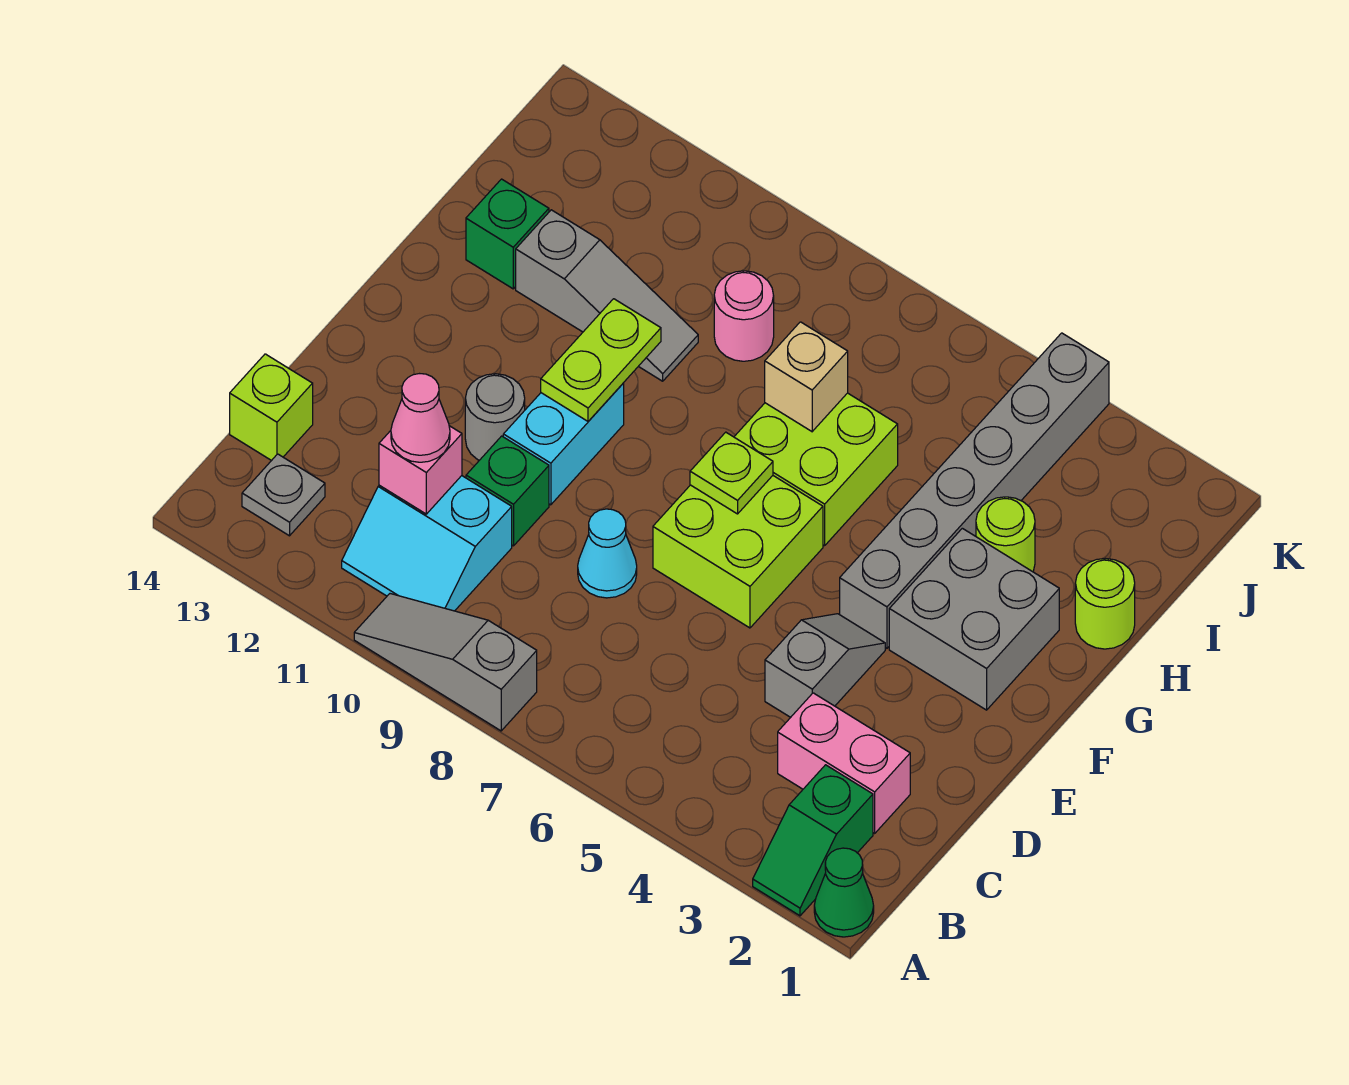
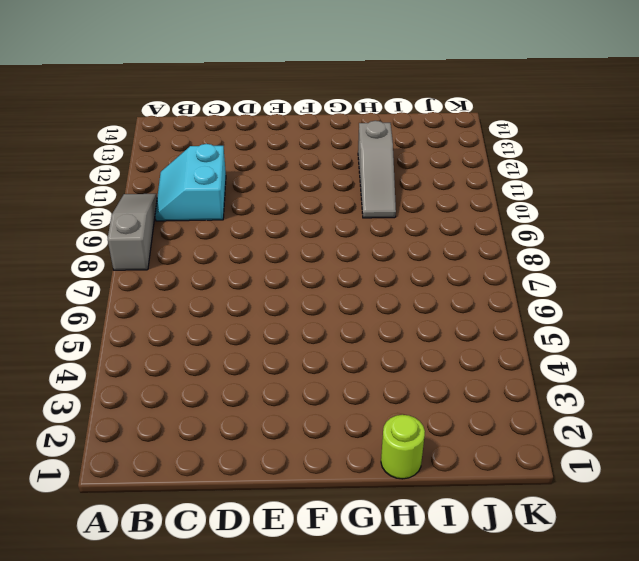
none -> green 1x1 cone [814,848,874,937]
none -> green 1x2 slope [753,765,873,916]
none -> grey 1x1 plate [242,454,325,536]

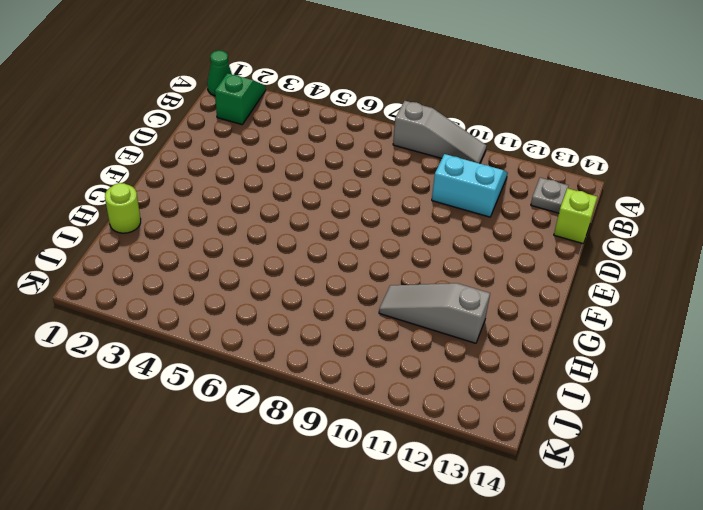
none -> pink 1x2 brick [778,693,910,833]
none -> grey 1x2 slope [765,614,885,717]
none -> cyan 1x1 cone [578,509,637,598]

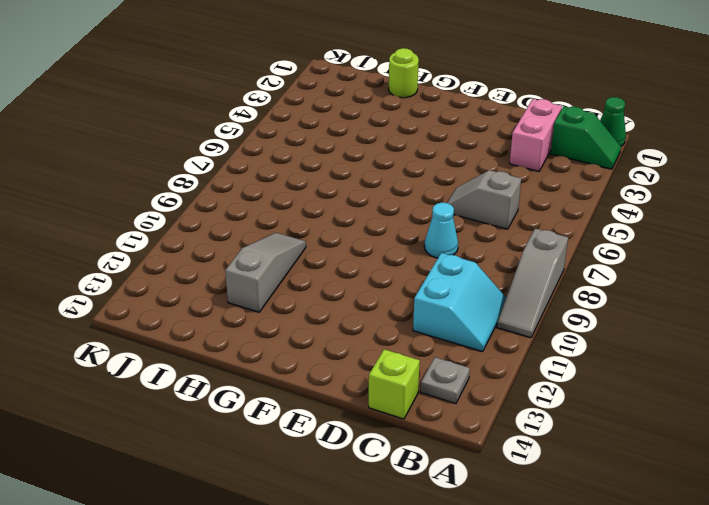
grey 1x2 slope [447,170,521,229] -> grey 1x2 slope moved to [765,614,885,717]
none -> green 1x1 brick [466,436,549,546]
none -> lime 2x2 brick [653,476,823,628]
none -> cyan 1x2 brick [503,383,624,505]

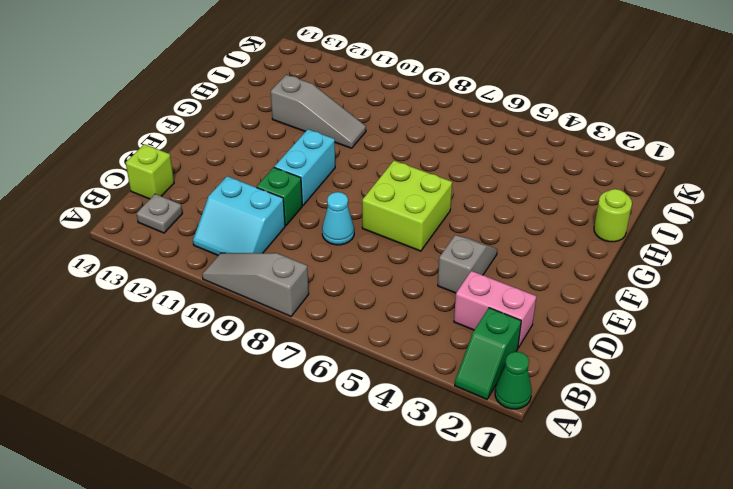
none -> grey 1x1 round brick [465,374,525,460]
none -> grey 2x2 brick [889,528,1059,710]
none -> grey 1x6 brick [840,333,1109,648]

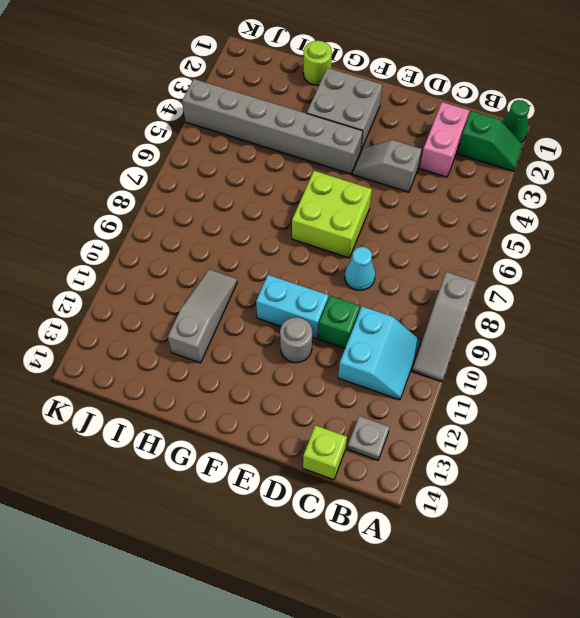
none -> lime 2x2 brick [734,393,898,546]
none -> lime 1x1 round brick [976,497,1035,572]
none -> green 1x1 brick [466,179,549,289]

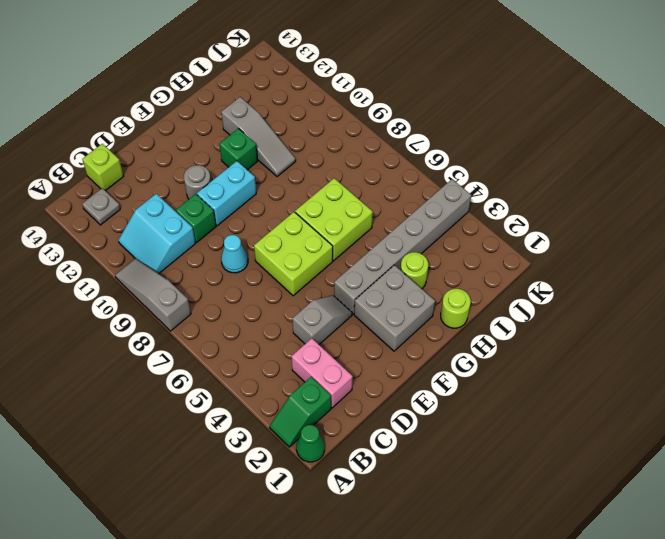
green 1x1 brick [219,129,258,170] -> green 1x1 brick moved to [466,179,549,289]
none -> pink 1x1 round brick [714,271,774,361]
none -> pink 1x1 brick [379,426,462,514]
none -> lime 1x1 plate [690,432,773,514]

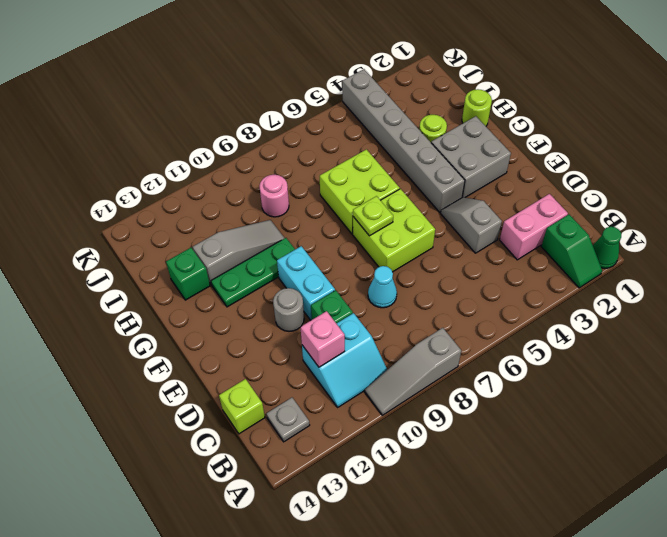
green 1x3 plate [211,238,295,307] -> none
none -> lime 1x2 plate [541,299,661,421]
none -> tan 1x1 brick [765,322,848,432]
none -> pink 1x1 cone [391,374,450,462]

